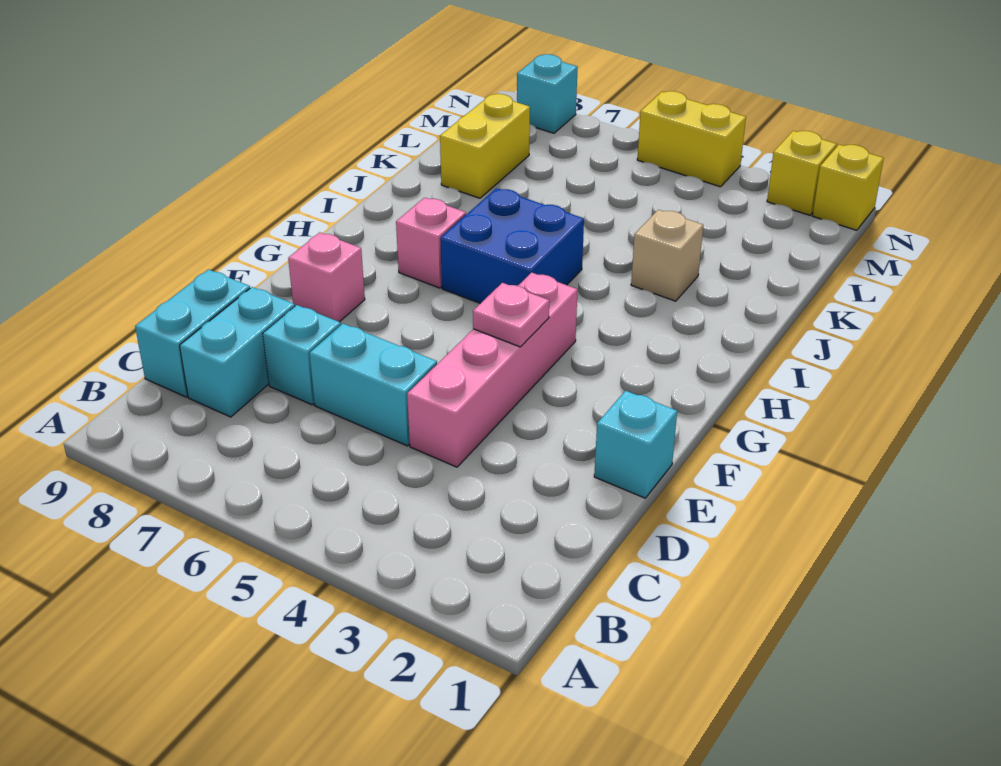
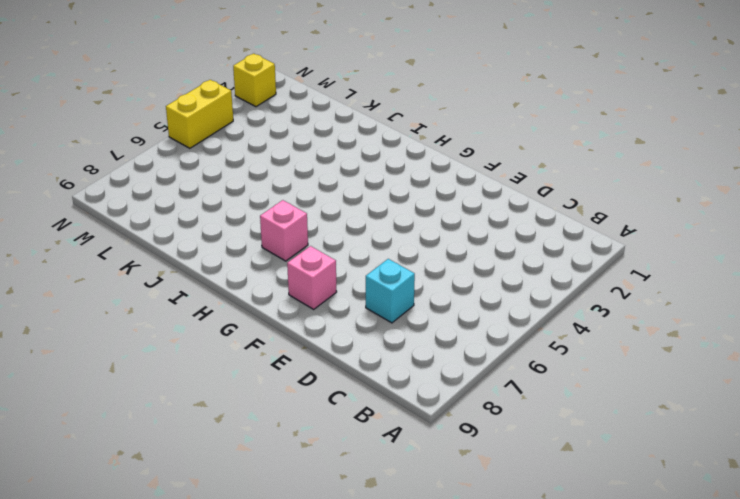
none -> cyan 1x2 brick [180,287,295,417]
none -> cyan 1x2 brick [135,270,250,397]
none -> pink 1x4 brick [407,273,578,467]

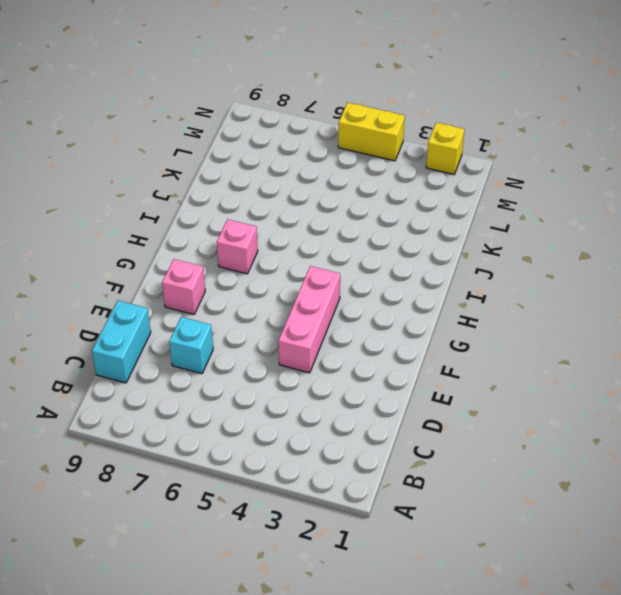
pink 1x3 brick [278,266,340,373] -> pink 1x4 brick [407,273,578,467]
none -> cyan 1x2 brick [180,287,295,417]
none -> cyan 1x2 brick [310,324,437,446]
none -> cyan 1x1 brick [594,391,677,498]

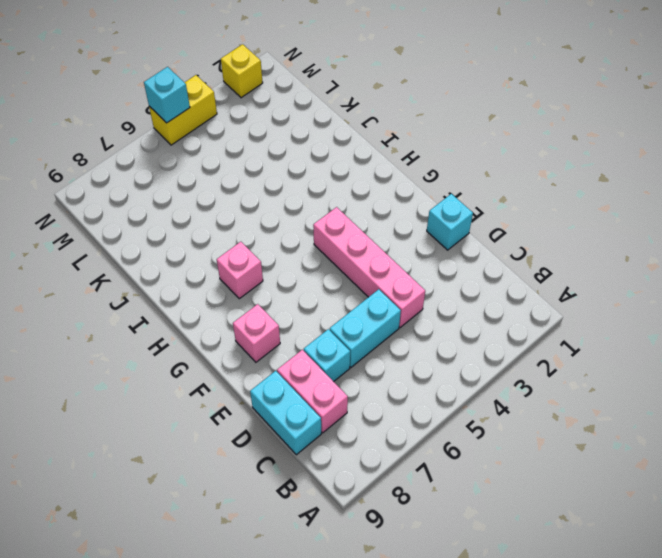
pink 1x2 brick [277,350,348,433] -> cyan 1x2 brick [180,287,295,417]
cyan 1x1 brick [144,67,190,123] -> cyan 1x1 brick moved to [517,54,578,133]
none -> blue 2x2 brick [440,188,584,303]
none -> tan 1x1 brick [631,210,703,301]
none -> yellow 1x2 brick [440,94,530,198]

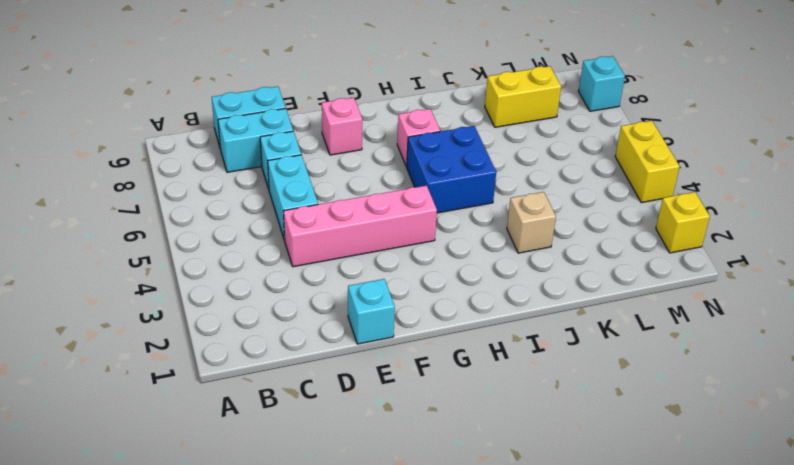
none -> yellow 1x1 brick [813,145,884,230]
none -> pink 1x1 plate [473,283,549,347]

